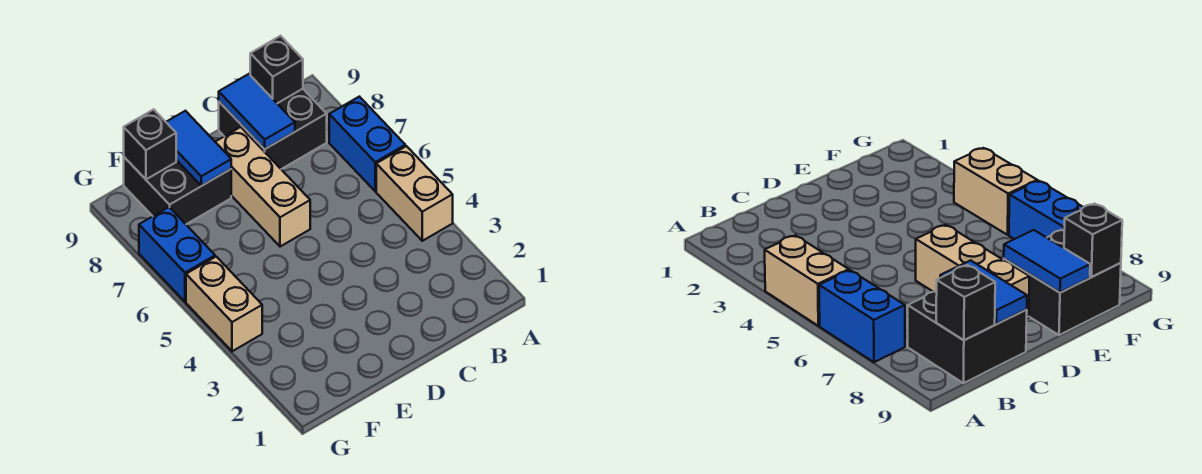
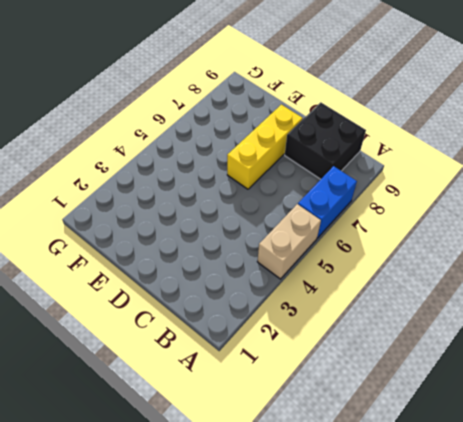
yellow 1x3 brick [227,105,303,189] -> tan 1x3 brick [215,127,310,247]
none -> black 2x2 brick [124,157,231,224]
none -> tan 1x2 brick [186,257,262,351]

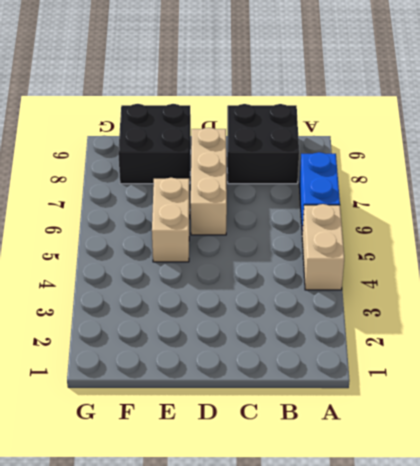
tan 1x2 brick [152,178,190,262] -> tan 1x2 brick moved to [186,257,262,351]
none -> blue 1x2 brick [139,207,215,302]
none -> black 1x1 brick [250,36,303,103]

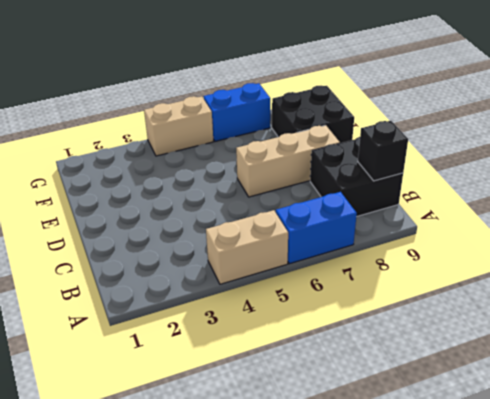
none -> blue 1x2 tile [219,74,295,149]
none -> blue 1x2 tile [166,111,231,186]

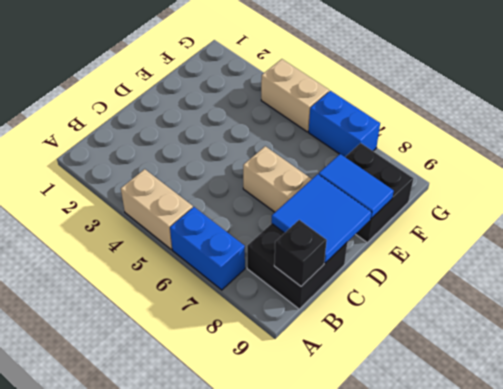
blue 2x2 tile [272,174,371,263] -> blue 1x2 tile [219,74,295,149]
none -> black 1x1 brick [124,109,176,179]

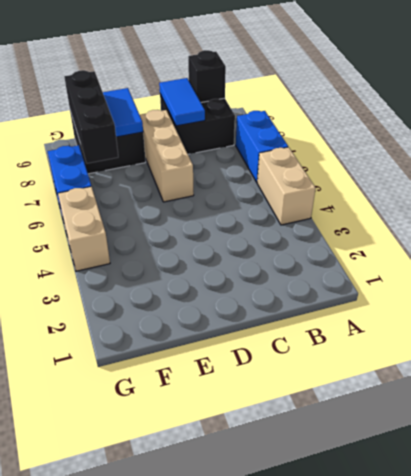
black 1x3 brick [64,70,118,163] -> black 1x1 brick [124,109,176,179]

